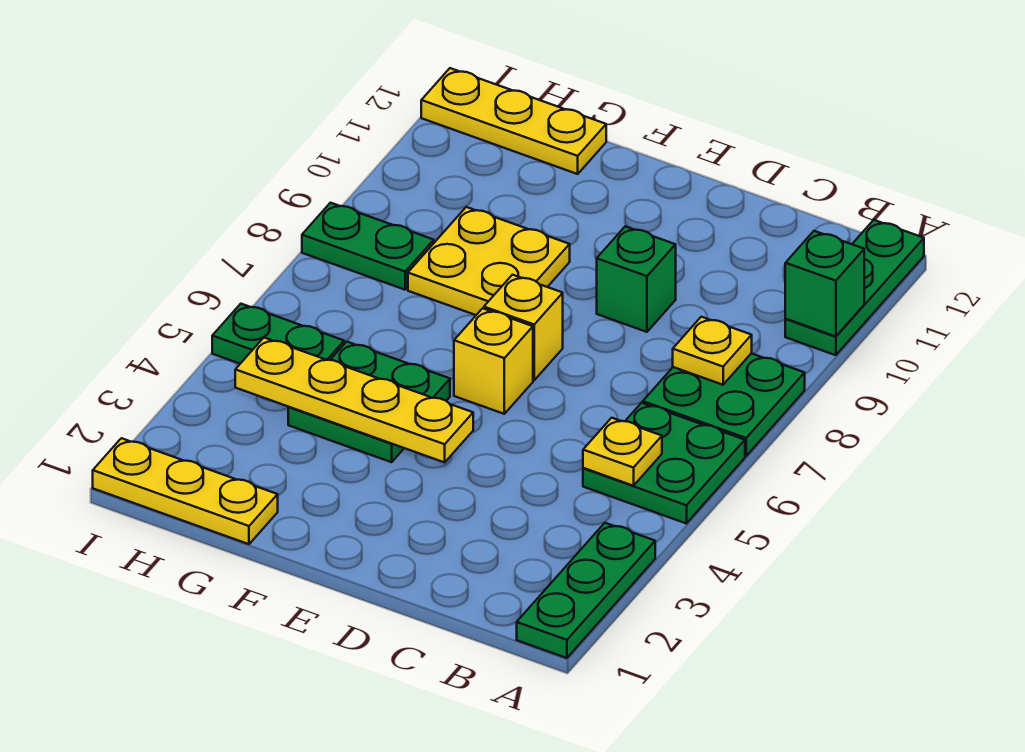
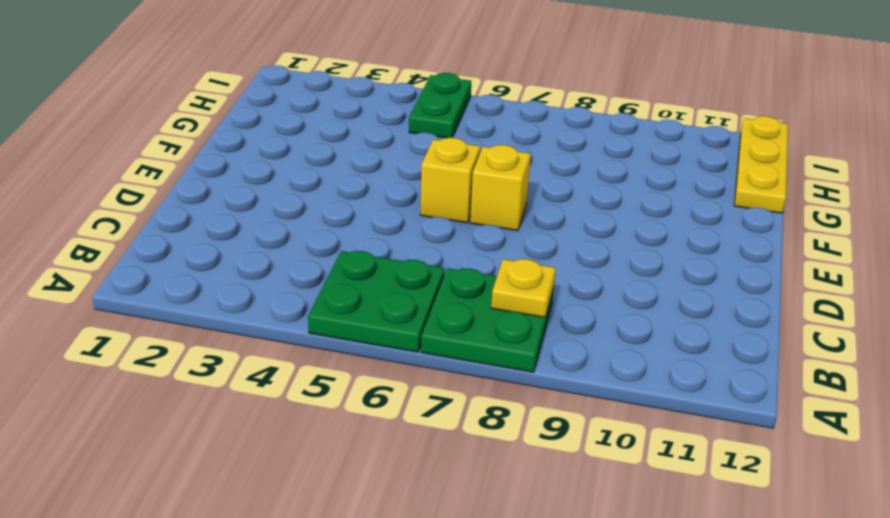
none -> green 1x3 plate [517,523,655,658]
none -> green 1x3 plate [785,220,924,355]
none -> green 1x1 brick [597,226,676,332]

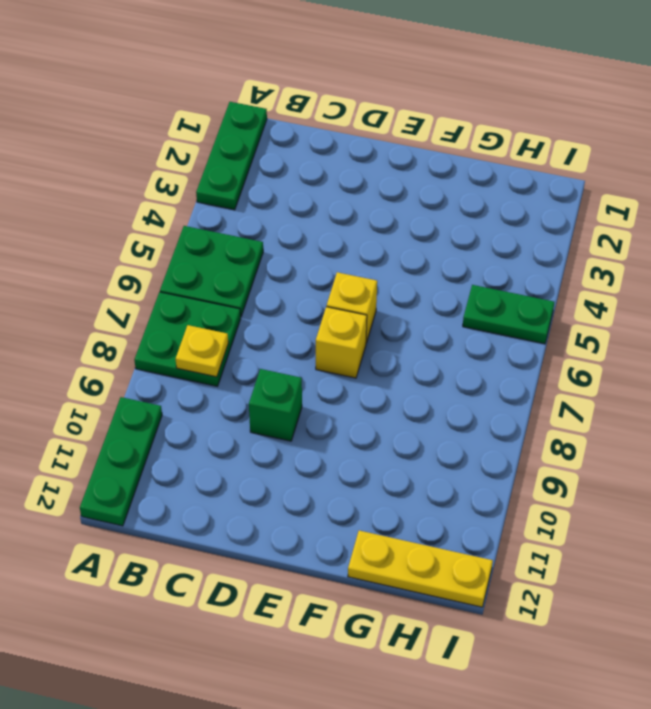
none -> green 2x2 plate [288,342,450,462]
none -> yellow 2x2 plate [408,207,570,315]
none -> yellow 1x3 plate [93,438,278,544]

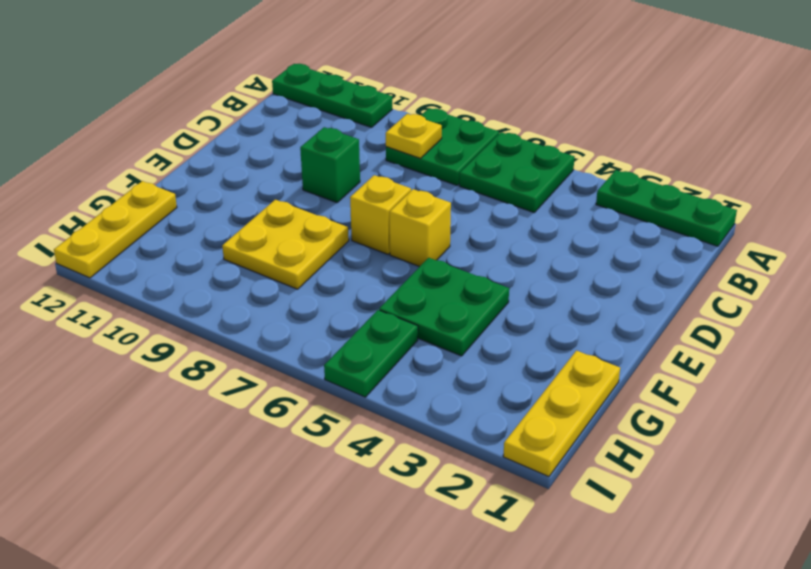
none -> green 1x2 plate [302,203,434,290]
none -> green 1x1 brick [785,231,864,336]
none -> yellow 1x1 plate [583,418,662,486]

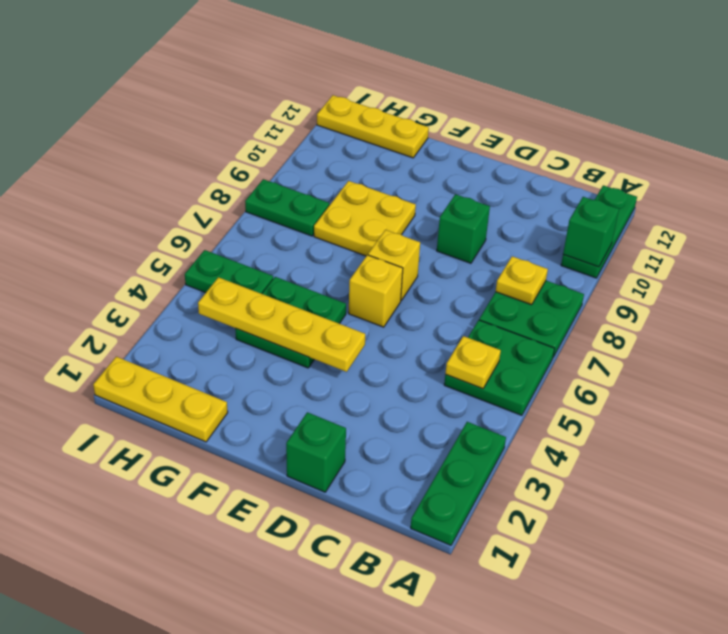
green 1x1 brick [286,412,346,492] -> none

